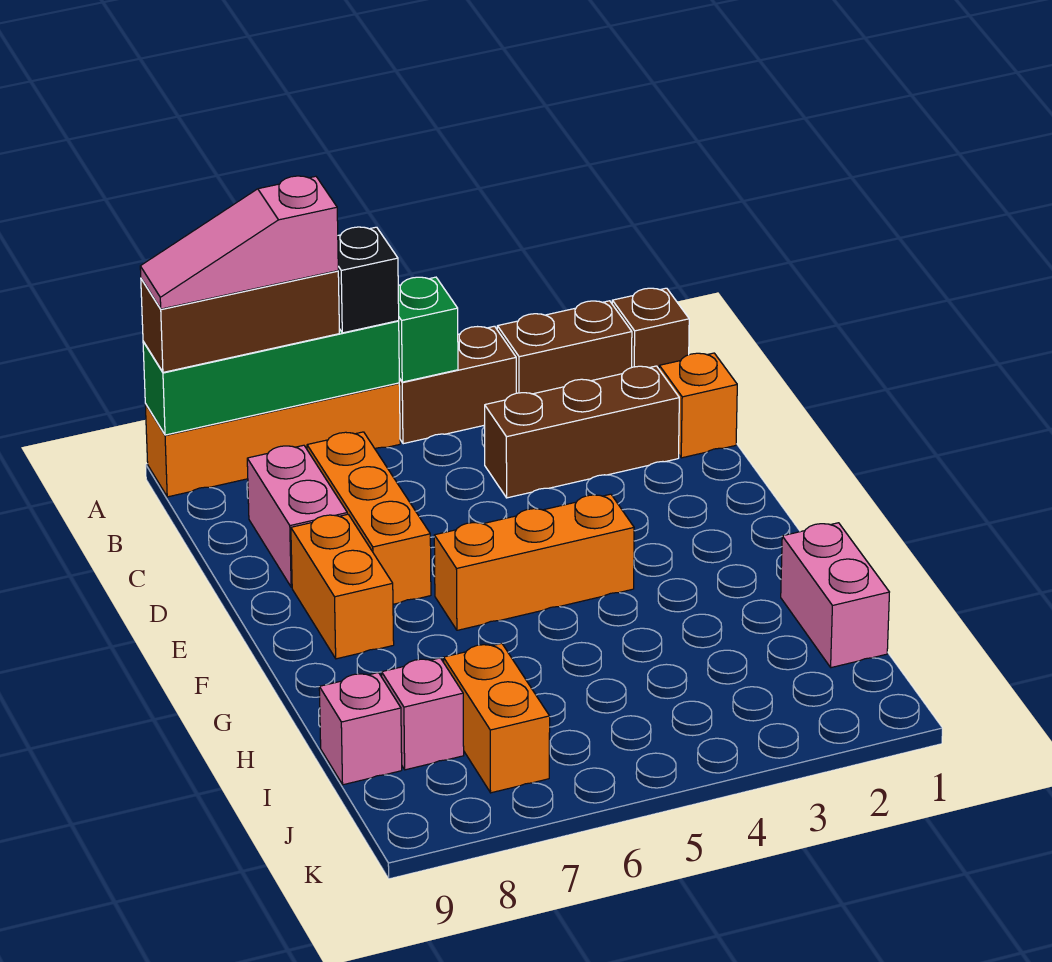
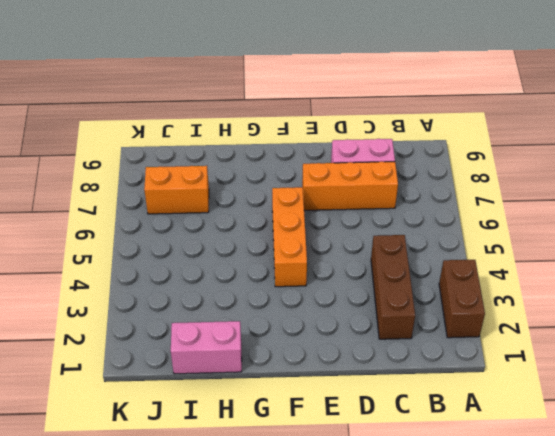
none -> brown 1x1 brick [612,288,689,369]
none -> brown 1x2 brick [399,326,516,444]
none -> orange 1x4 brick [145,383,400,497]

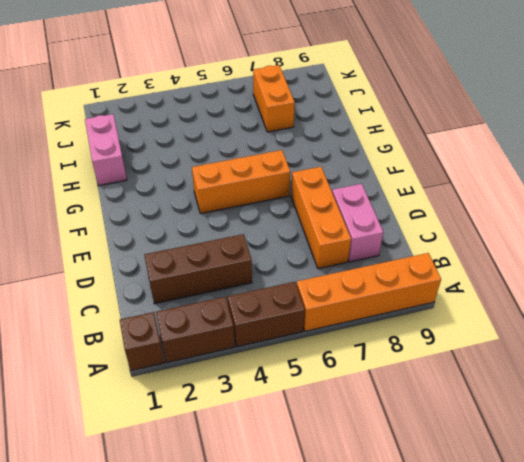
none -> orange 1x1 brick [659,353,737,458]
none -> orange 1x2 brick [291,514,394,659]
none -> pink 1x1 brick [382,658,464,770]

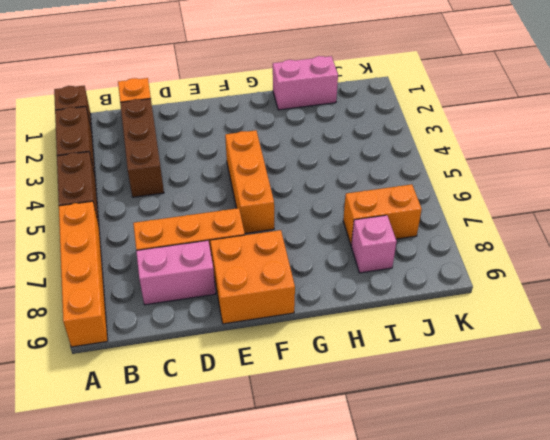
orange 2x2 brick [210,230,295,324] -> orange 1x2 brick [291,514,394,659]
none -> pink 1x1 brick [319,672,402,785]
none -> green 1x1 brick [398,277,458,382]
none -> green 1x4 brick [143,321,399,435]

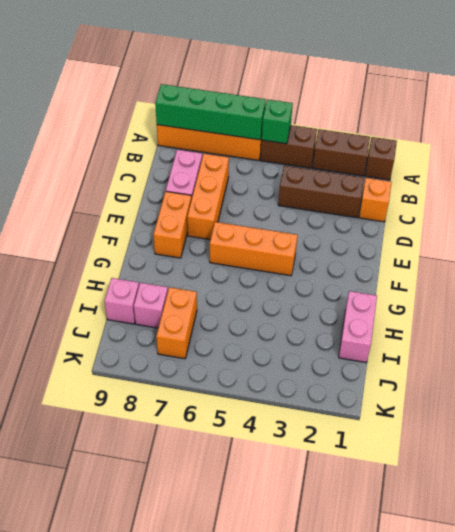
none -> black 1x1 brick [338,227,399,333]
none -> brown 1x3 brick [141,271,339,372]
none -> pink 1x3 slope [140,176,338,309]

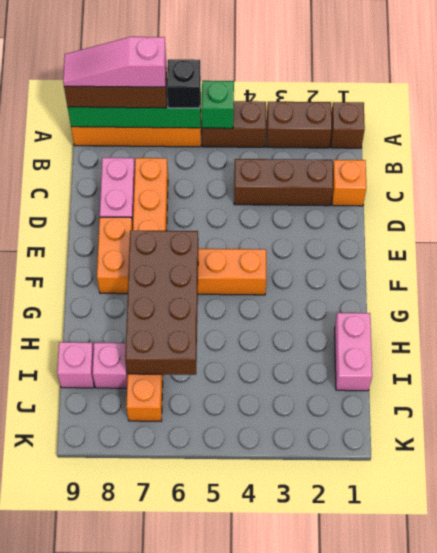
brown 2x4 brick [125,230,198,375] -> none

